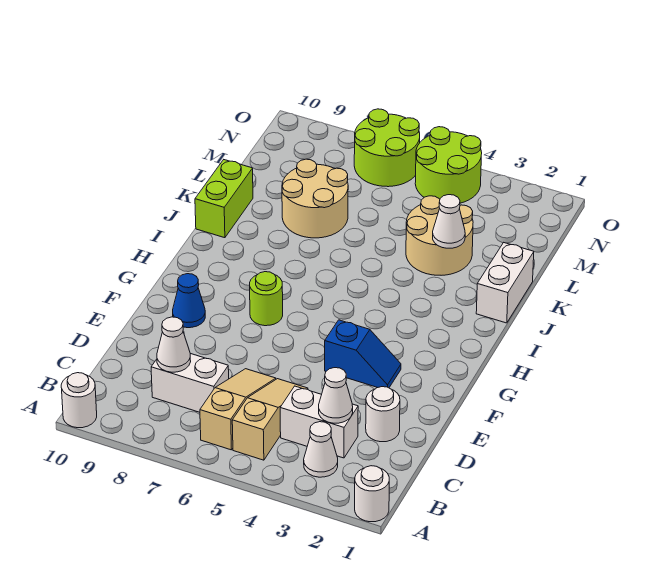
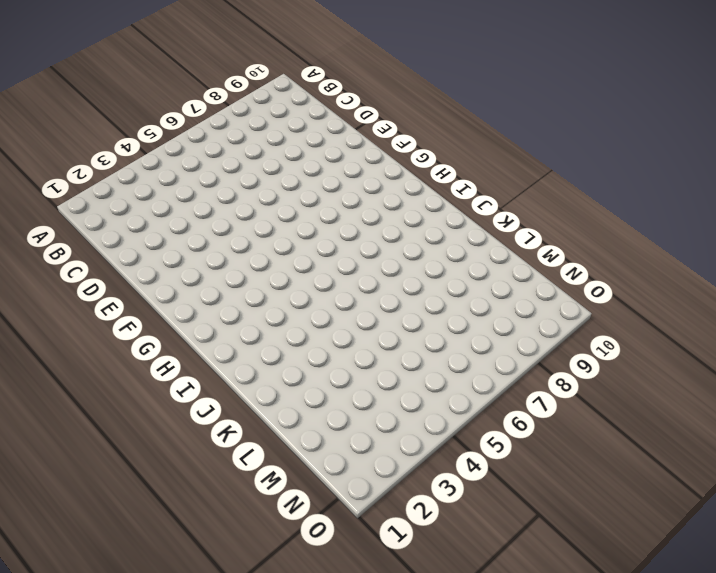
none -> white 1x1 round brick [355,466,389,522]
none -> white 1x1 round brick [61,373,97,428]
none -> white 1x1 cone [304,422,338,477]

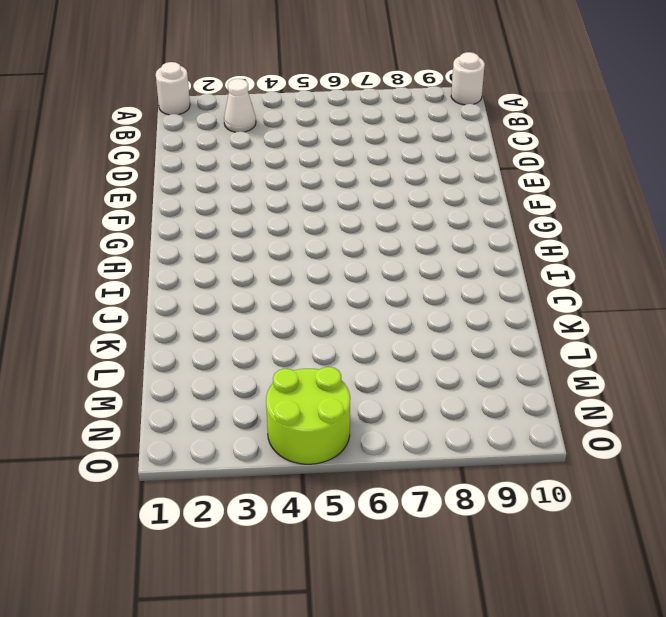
none -> tan 1x3 slope [232,379,308,460]
none -> tan 1x3 slope [200,369,276,450]
none -> white 1x2 brick [280,386,358,458]

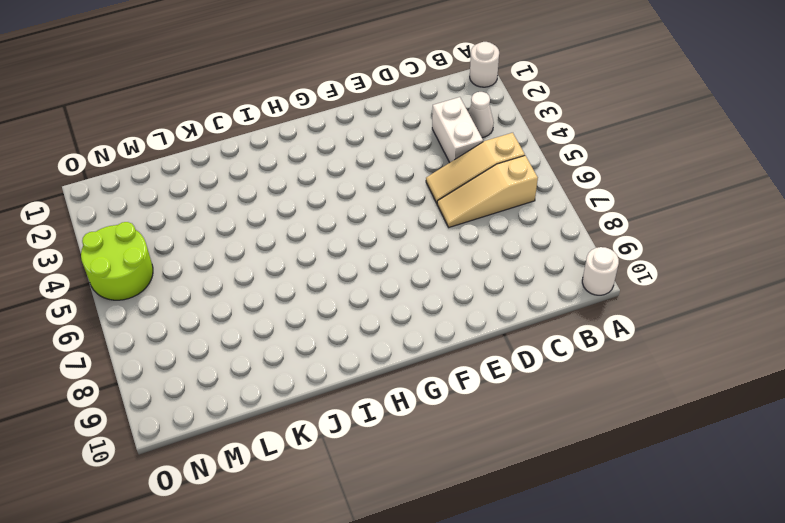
none -> white 1x2 brick [151,353,229,412]
none -> white 1x1 round brick [366,387,400,442]
none -> blue 1x2 slope [325,320,401,388]

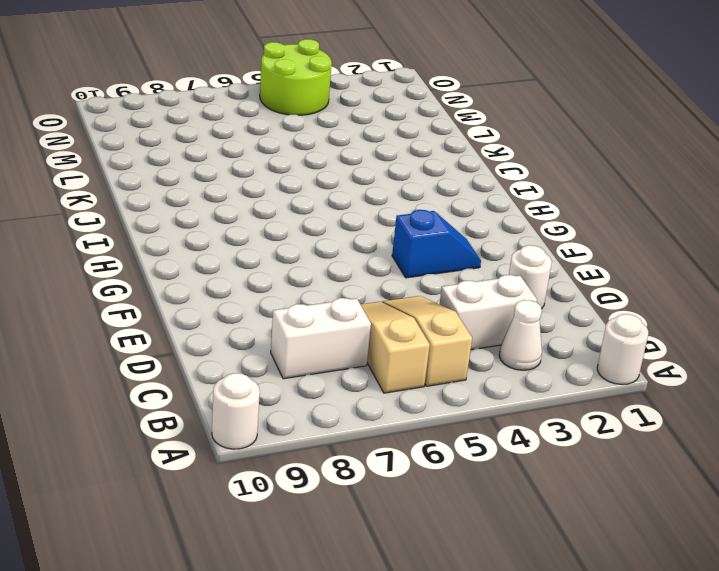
none -> blue 1x1 cone [173,274,205,328]
none -> lime 1x1 round brick [250,272,283,326]
none -> white 1x2 brick [476,242,534,323]

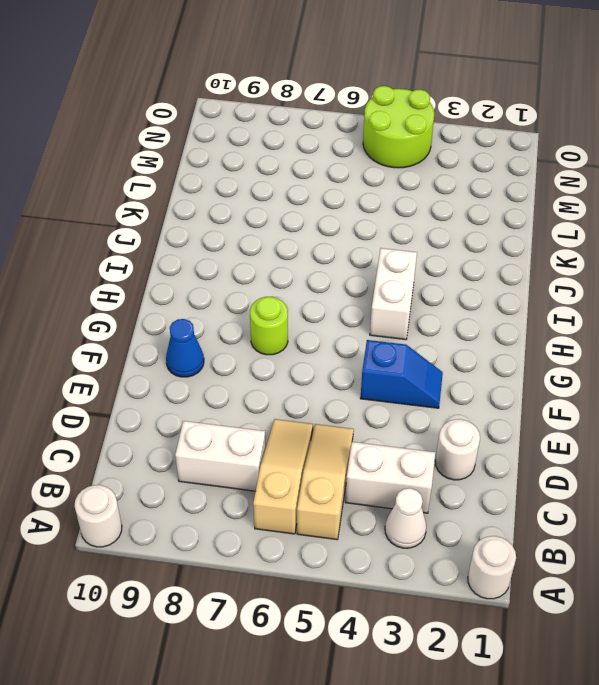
white 1x2 brick [370,248,417,340] -> white 1x2 brick moved to [476,242,534,323]
none -> lime 1x2 brick [195,160,253,238]
none -> tan 2x2 round brick [406,196,473,275]
none -> tan 2x2 round brick [282,159,348,238]

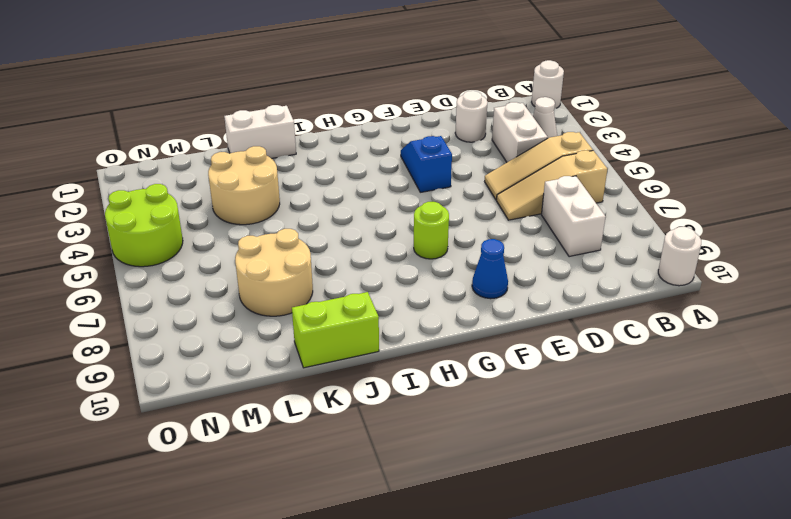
none -> lime 2x2 round brick [354,109,420,187]
none -> white 1x1 cone [319,368,353,423]
none -> white 1x1 cone [157,317,191,372]

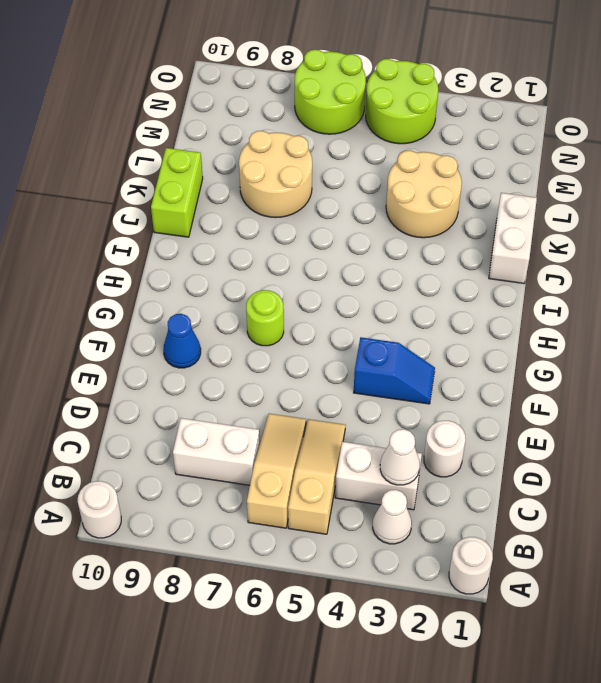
none -> white 1x1 cone [157,317,191,372]
none -> white 1x1 cone [433,195,465,248]

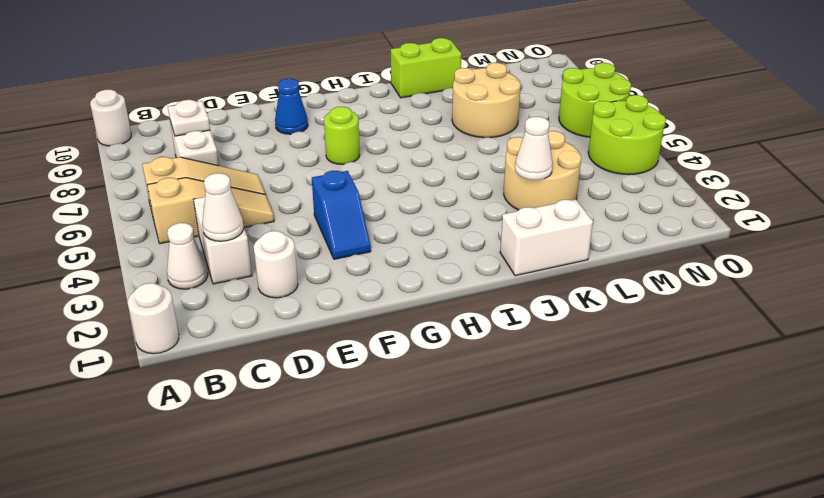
white 1x1 plate [168,100,210,136] -> white 1x1 cone [157,317,191,372]

